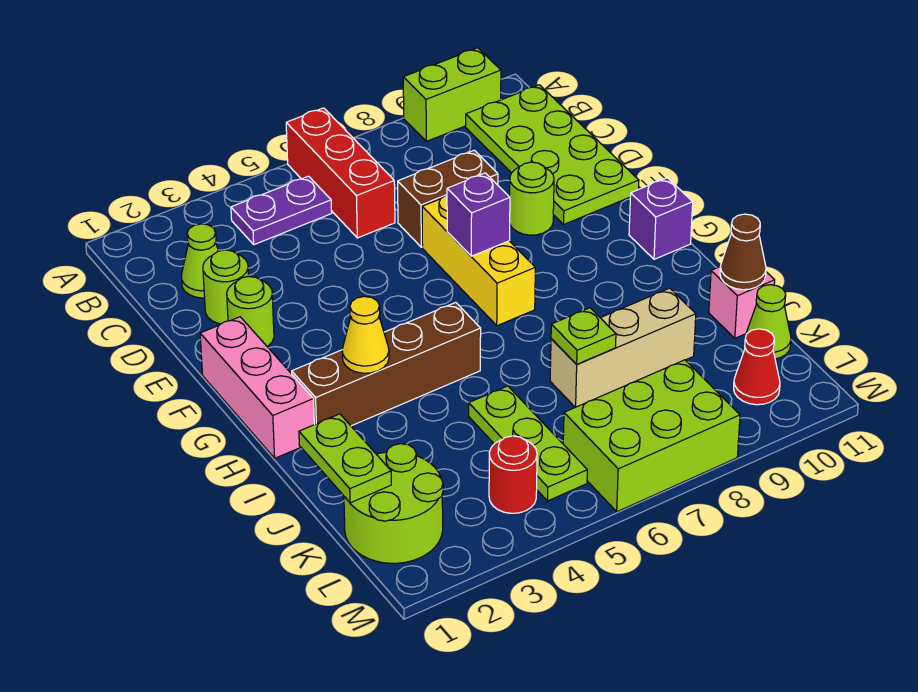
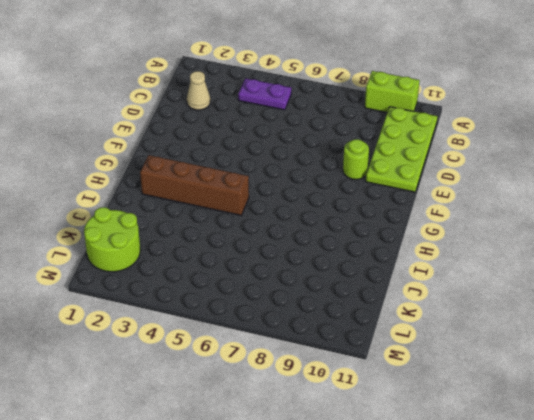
tan 1x1 cone [187,71,210,110] -> lime 1x1 cone [181,224,218,298]
none -> red 1x3 brick [286,108,395,238]
none -> lime 1x1 round brick [203,250,248,324]
none -> brown 1x2 brick [398,150,498,247]

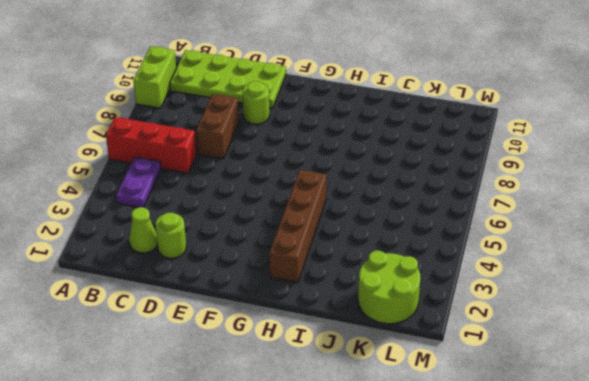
none -> lime 1x1 round brick [227,276,274,346]
none -> yellow 1x3 brick [422,195,535,326]
none -> pink 1x3 brick [200,317,314,458]

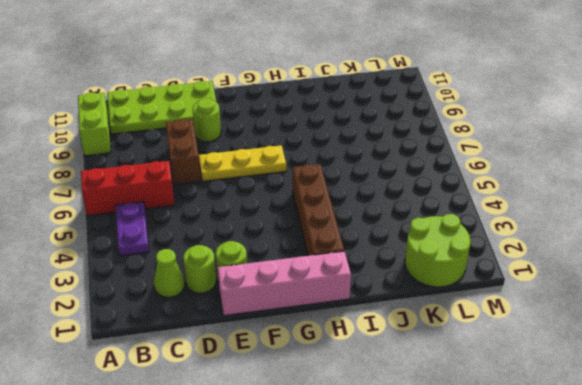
pink 1x4 brick [218,251,351,316] -> pink 1x3 brick [200,317,314,458]
yellow 1x3 plate [199,145,286,181] -> yellow 1x3 brick [422,195,535,326]
none -> purple 1x1 brick [629,178,693,259]
none -> lime 1x3 plate [469,386,587,501]
none -> tan 1x3 brick [550,288,696,407]

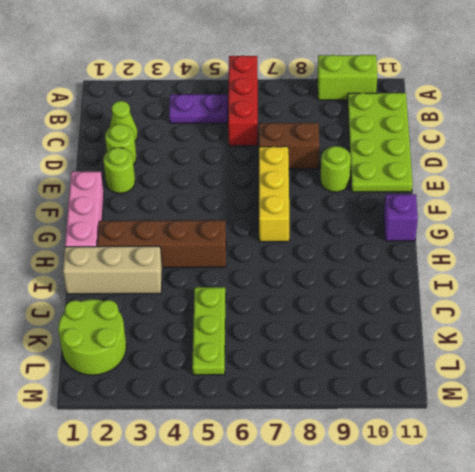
tan 1x3 brick [63,246,162,294] -> tan 1x3 brick moved to [550,288,696,407]
none -> pink 1x1 brick [709,267,775,338]
none -> lime 1x1 cone [745,285,791,359]
none -> red 1x1 round brick [489,436,537,513]

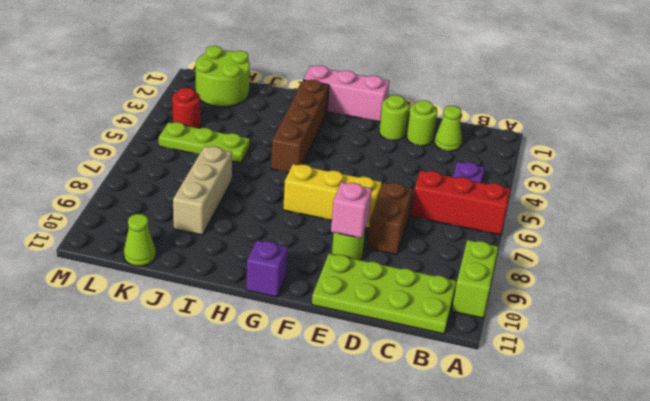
pink 1x1 brick [331,182,372,238] -> pink 1x1 brick moved to [709,267,775,338]
none -> lime 2x3 brick [563,360,740,512]
none -> red 1x1 cone [734,329,780,405]
none -> purple 1x1 brick [447,173,510,256]

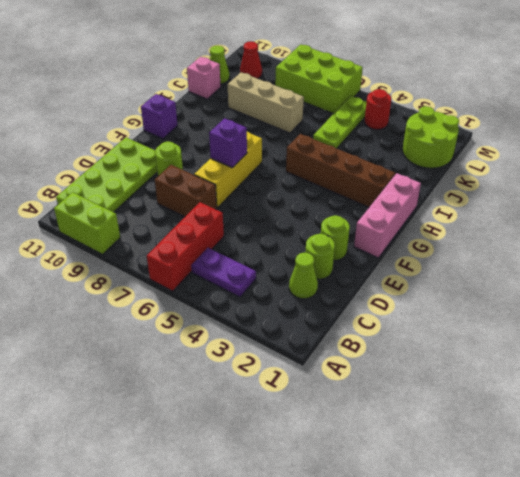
none -> yellow 1x1 cone [342,296,389,373]
none -> lime 1x2 plate [299,414,391,503]
none -> lime 1x1 plate [551,308,616,364]

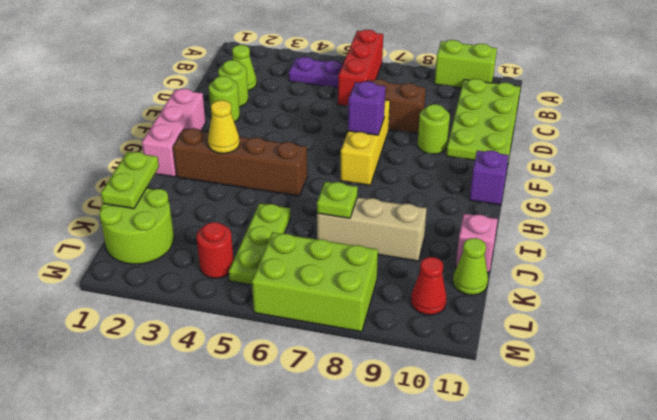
none -> brown 1x1 cone [720,214,766,290]

